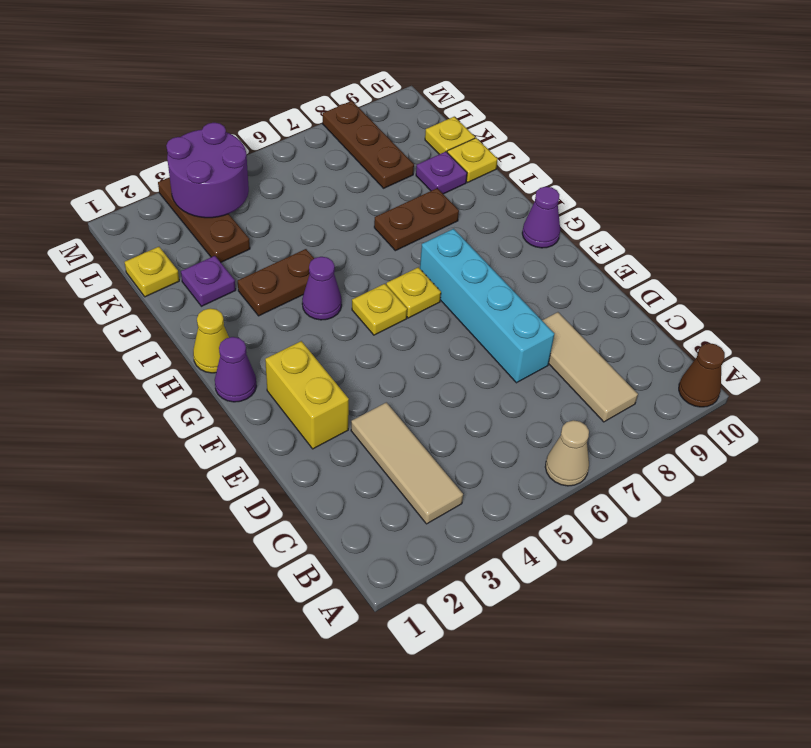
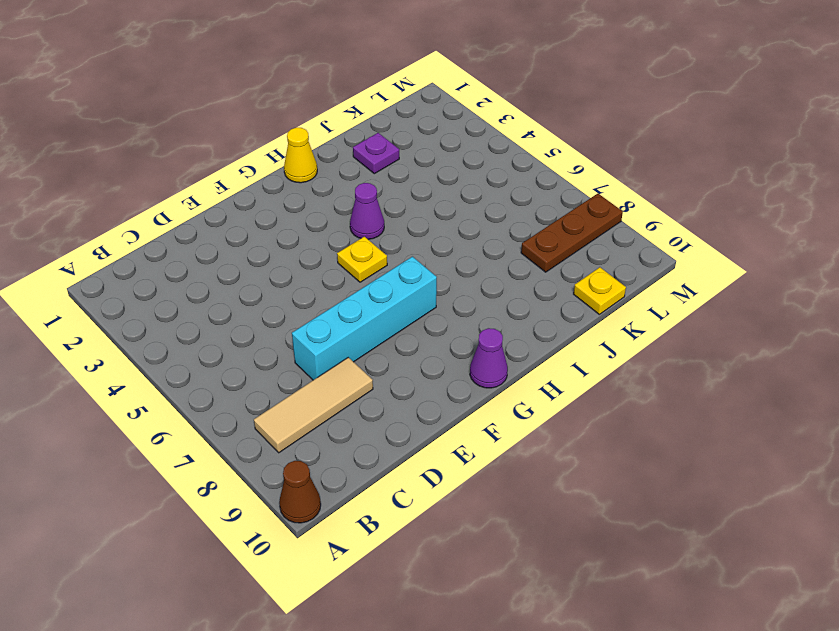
none -> tan 1x1 cone [545,420,589,486]
none -> tan 1x3 tile [351,402,463,524]
none -> yellow 1x2 brick [265,341,349,449]

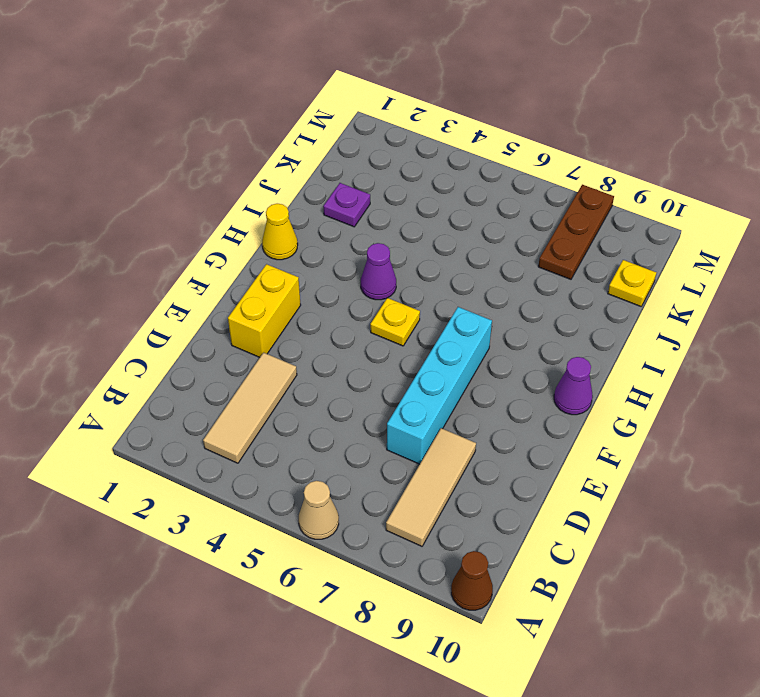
none -> purple 1x1 cone [215,337,256,402]
none -> yellow 1x1 plate [386,267,441,318]
none -> brown 1x2 plate [238,249,314,316]

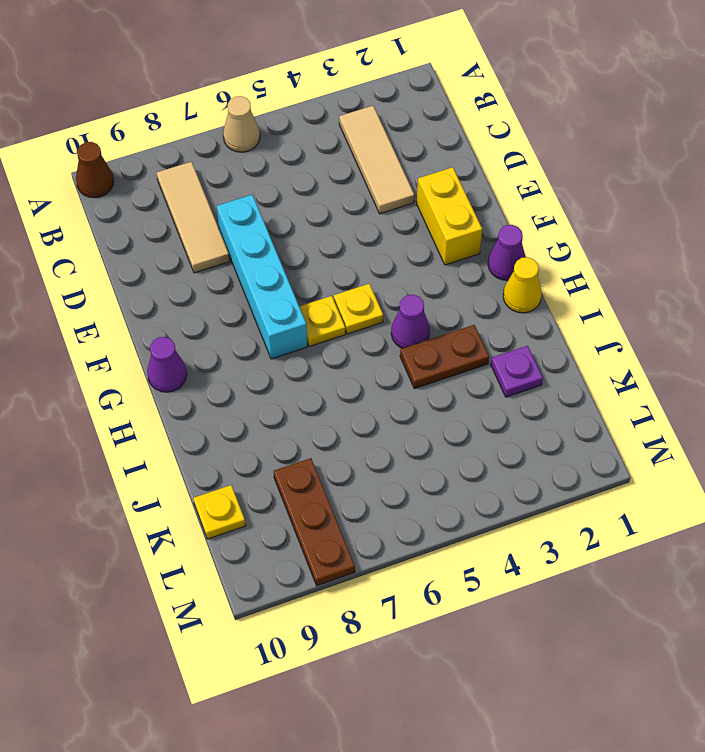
none -> brown 1x2 plate [374,188,459,251]
none -> purple 1x1 plate [416,152,467,194]
none -> yellow 1x1 plate [447,138,498,182]

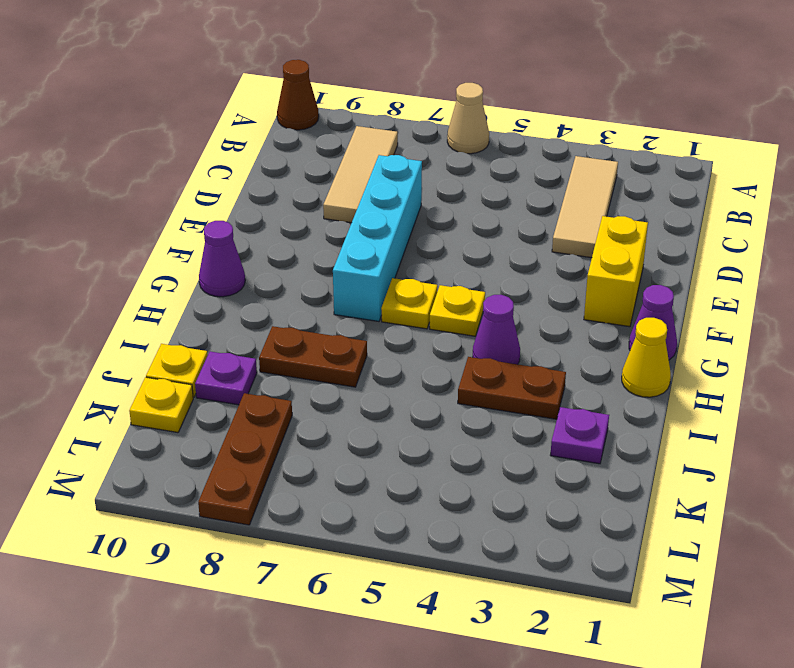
none -> yellow 1x1 plate [125,247,179,297]
none -> brown 1x3 plate [158,177,250,262]
none -> purple 2x2 round brick [166,123,249,218]

